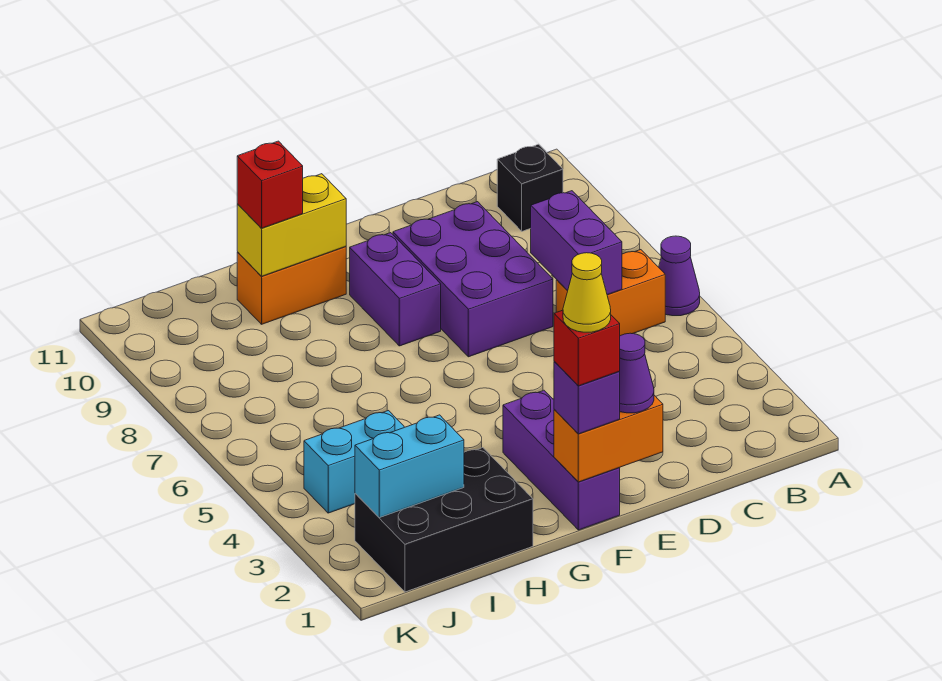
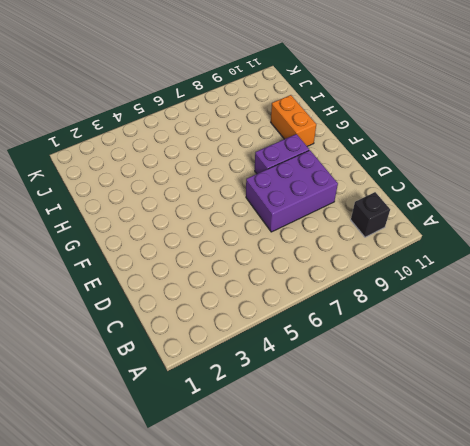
none -> purple 1x1 cone [659,236,700,316]
none -> orange 1x2 brick [556,250,665,336]
none -> purple 1x3 brick [503,390,620,530]

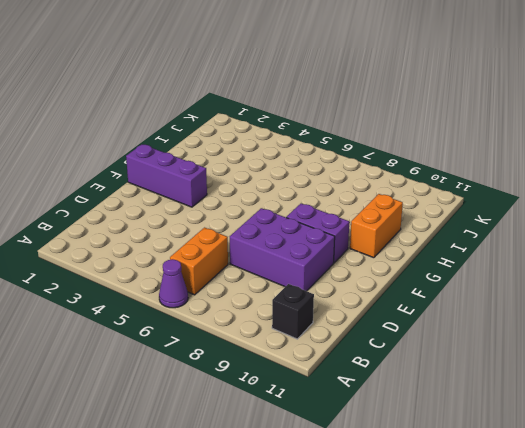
none -> black 2x3 brick [355,448,533,592]
none -> cyan 1x2 brick [304,411,404,513]
none -> purple 1x2 brick [531,191,622,295]

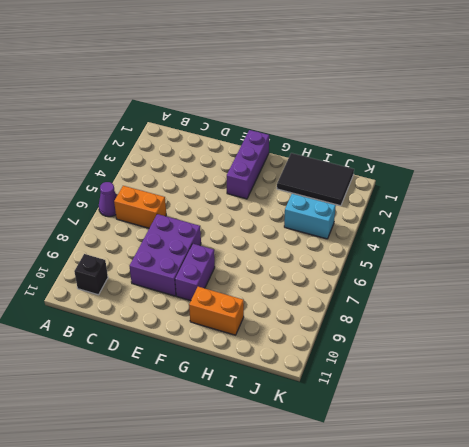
black 2x3 tile [277,153,354,206] -> black 2x3 brick [355,448,533,592]
none -> purple 1x2 brick [531,191,622,295]
none -> orange 1x2 brick [554,395,663,482]
none -> yellow 1x2 brick [237,174,346,276]

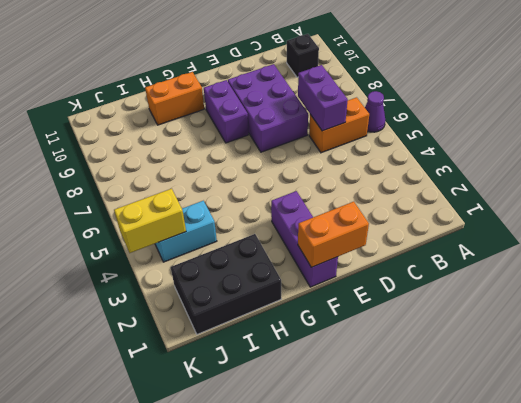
yellow 1x2 brick [114,189,186,253] -> yellow 1x2 brick moved to [237,174,346,276]
none -> cyan 1x2 brick [355,415,464,518]
none -> purple 1x1 cone [620,333,654,413]
none -> purple 1x1 brick [554,361,620,434]

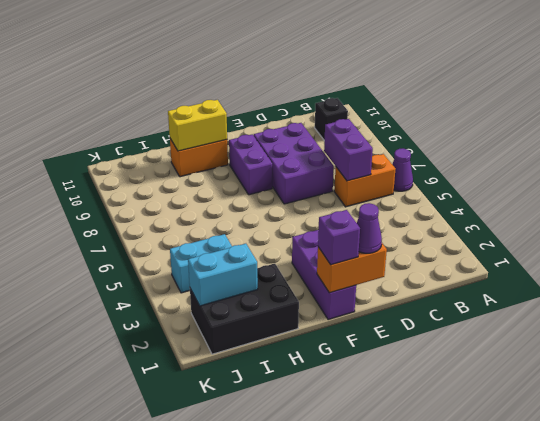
none -> red 1x1 brick [237,141,303,228]
none -> red 1x1 brick [554,310,620,386]
none -> yellow 1x1 cone [563,253,611,332]

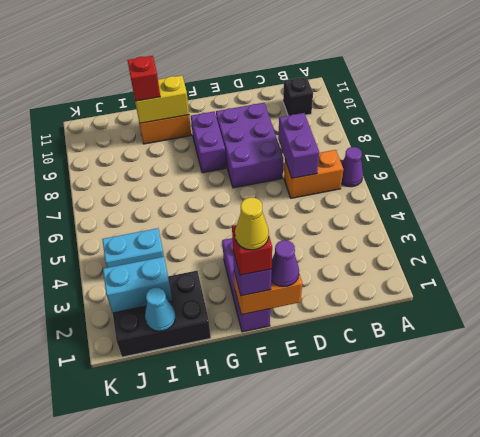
cyan 1x1 cone [145,288,175,331] -> none

